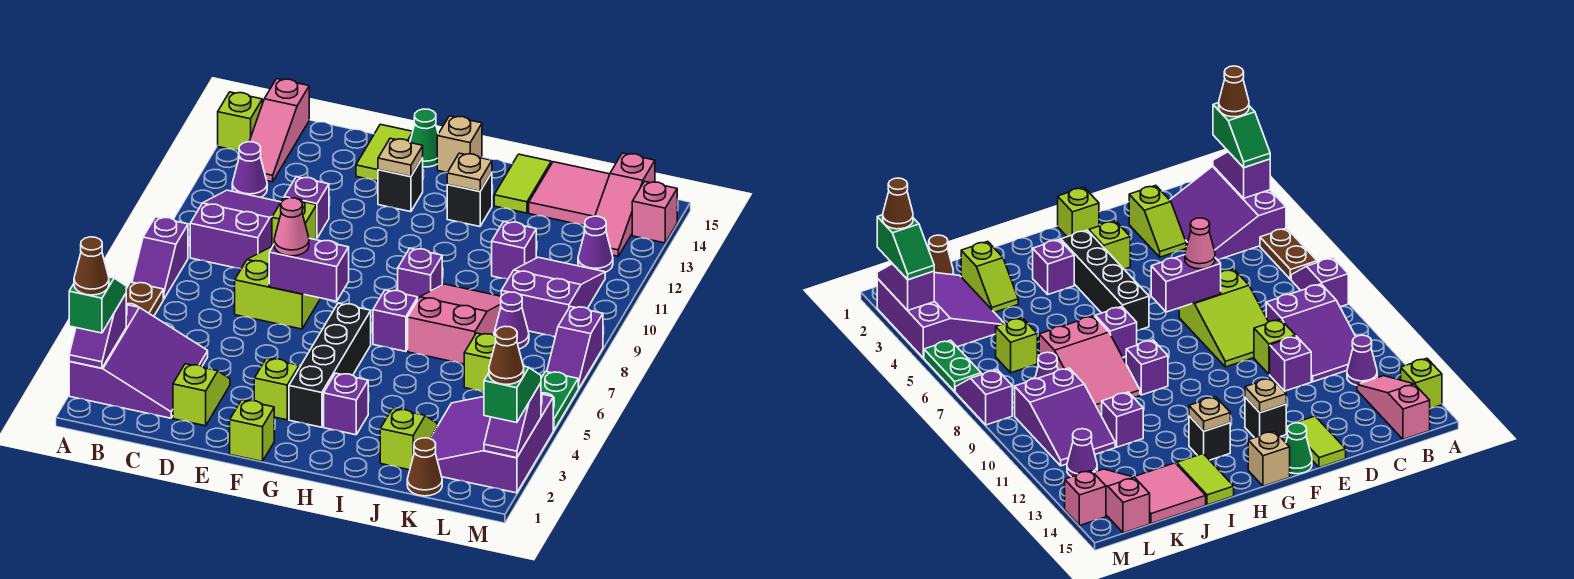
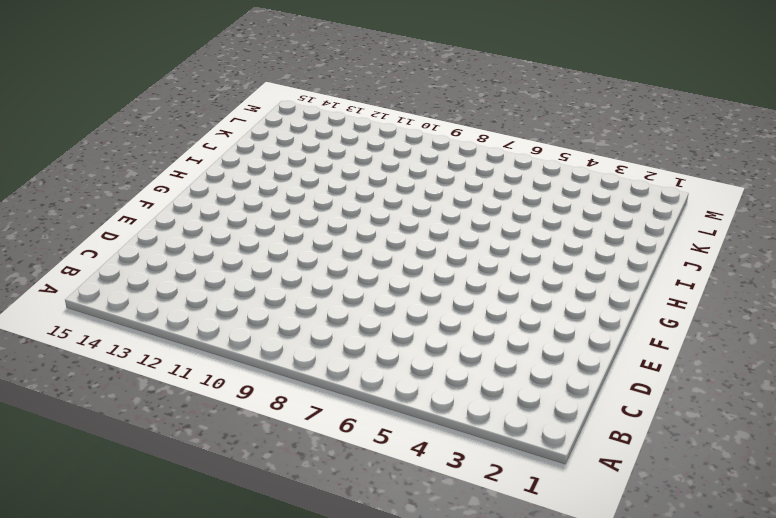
none -> purple 3x3 slope [69,305,208,418]
none -> brown 1x2 plate [126,282,163,316]
none -> purple 1x2 slope [132,217,188,299]
none -> lime 1x1 brick [218,92,262,151]

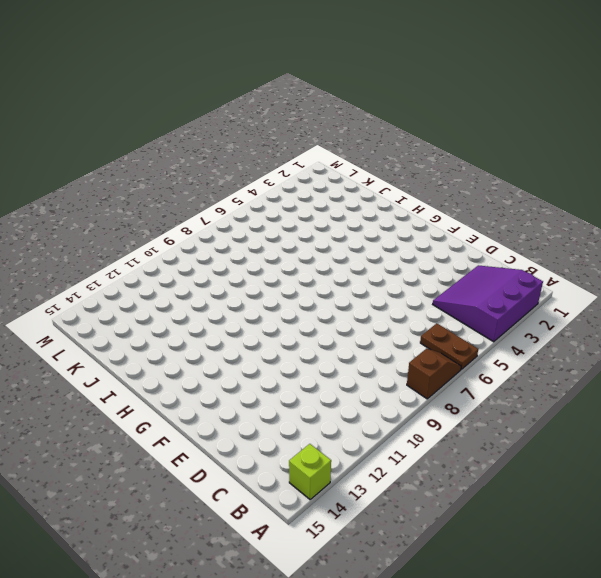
brown 1x2 plate [420,323,478,369] -> brown 1x2 plate turned to [126,282,163,316]
brown 1x2 slope [407,348,461,399] -> purple 1x2 slope [132,217,188,299]
none -> purple 2x3 slope [190,190,281,269]
none -> purple 1x1 cone [232,142,267,197]
none -> pink 1x3 slope [249,79,309,182]
none -> lime 1x2 slope [173,364,230,426]

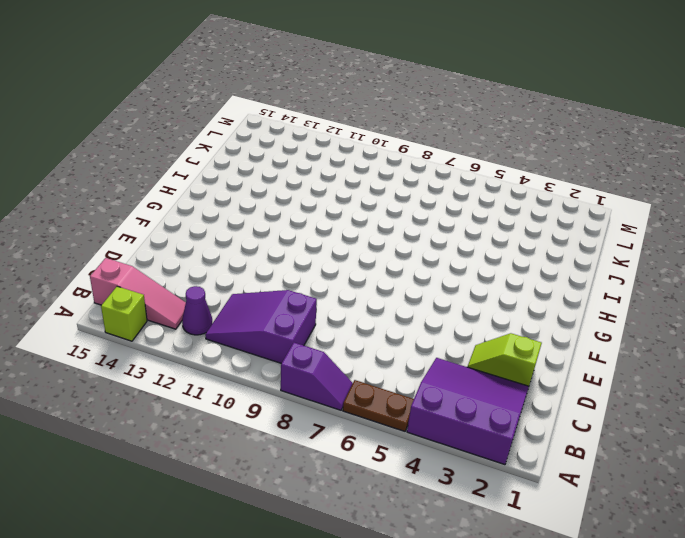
none -> lime 2x3 slope [235,247,320,329]
none -> lime 1x1 brick [272,198,317,247]
none -> purple 1x1 brick [284,177,329,238]
none -> lime 1x2 tile [356,124,413,181]

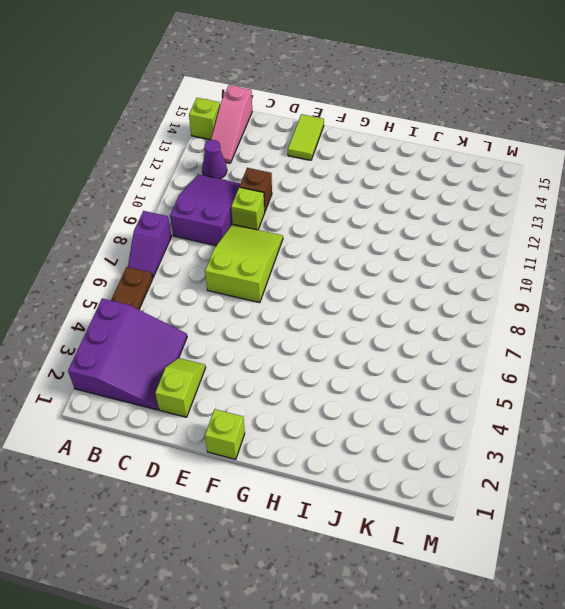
brown 1x1 brick [239,168,272,211] -> purple 1x1 brick [284,177,329,238]
none -> lime 1x1 brick [254,358,299,420]
none -> black 1x1 brick [378,158,423,212]
none -> green 1x1 cone [410,109,438,167]
none -> black 1x4 brick [289,303,371,427]

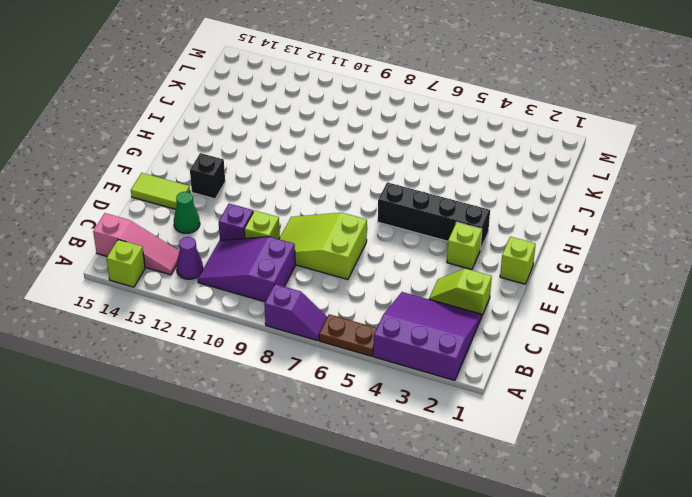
green 1x1 cone [174,192,200,233] -> green 1x1 cone moved to [410,109,438,167]
none -> tan 1x1 brick [437,116,482,173]
none -> purple 1x1 brick [324,373,368,435]
none -> purple 1x1 brick [373,290,418,352]
none -> purple 1x1 brick [398,248,442,299]

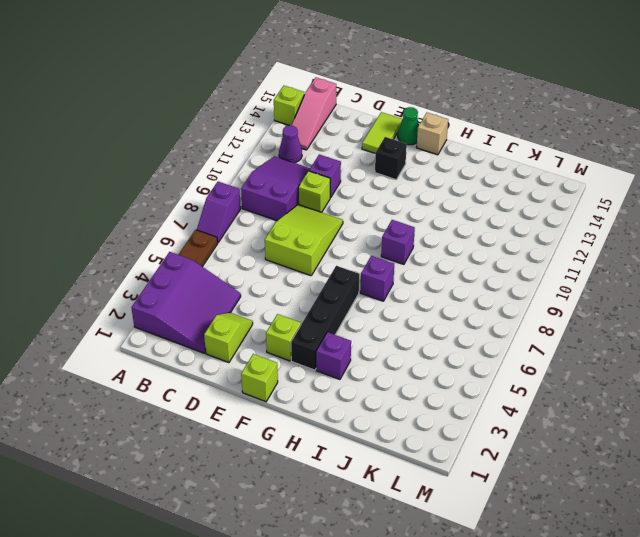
none -> black 1x1 brick [447,173,492,227]
none -> pink 2x3 slope [408,284,501,364]
none -> lime 1x2 tile [494,154,551,213]
none -> lime 1x2 slope [380,408,437,470]

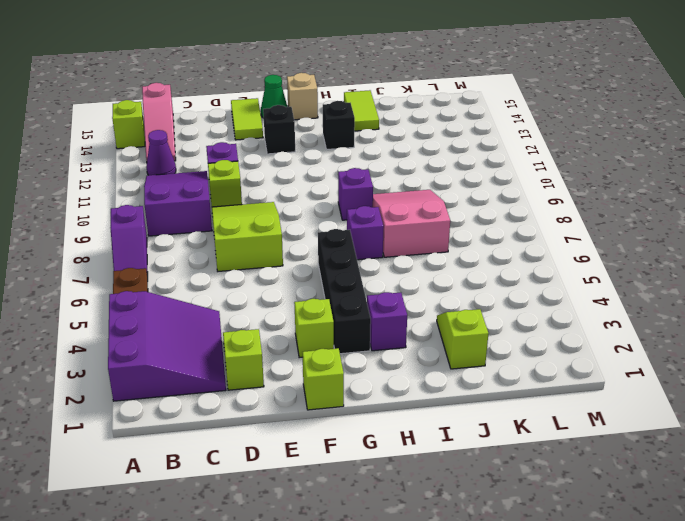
none -> purple 1x1 brick [492,221,536,279]
none -> pink 2x2 tile [529,162,610,226]
none -> brown 1x1 cone [407,438,442,496]
none -> purple 3x3 slope [430,394,553,493]

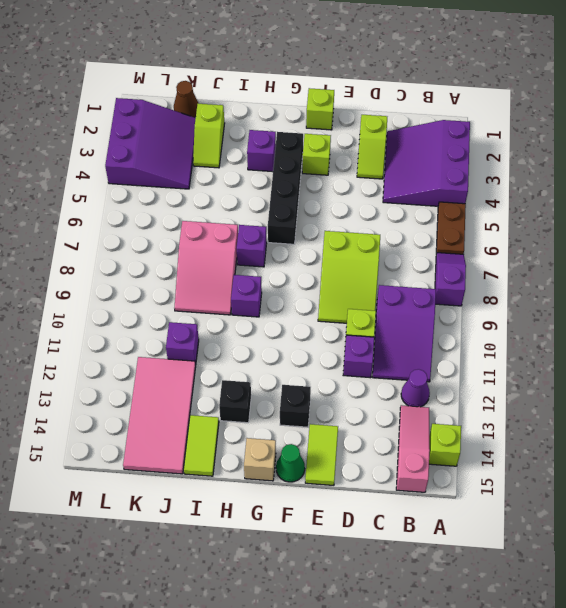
pink 2x4 tile [123,357,196,474] -> pink 2x2 tile [529,162,610,226]
none -> lime 1x1 brick [464,333,496,392]
none -> purple 1x1 cone [494,292,529,349]
none -> purple 2x3 slope [501,257,605,337]
none -> purple 1x1 cone [578,216,613,272]

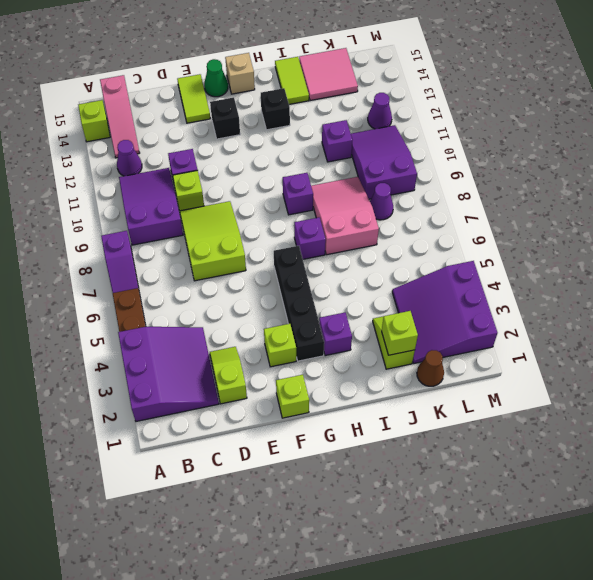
lime 1x1 brick [382,311,418,355] -> lime 1x1 brick moved to [464,333,496,392]
none -> pink 1x3 slope [595,153,655,256]
none -> green 1x2 plate [541,372,579,430]
none -> purple 1x2 slope [547,306,603,388]
none -> pink 1x1 brick [632,181,677,243]

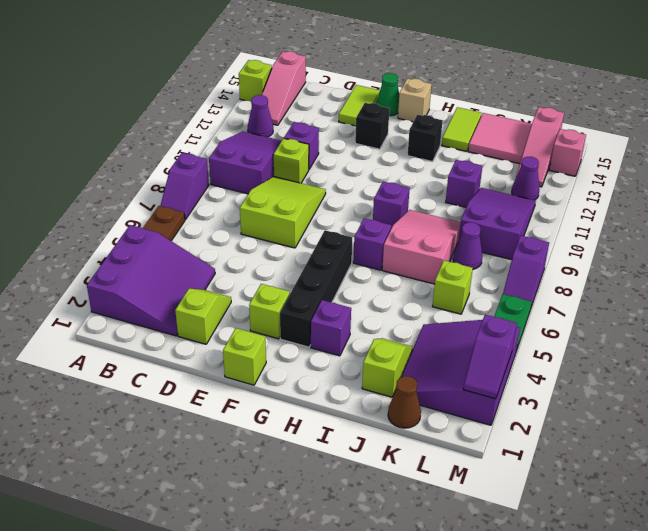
none -> purple 1x2 slope [69,294,126,368]
none -> purple 1x2 brick [269,238,349,301]
none -> tan 1x1 plate [378,138,423,177]
none -> tan 1x1 plate [447,153,492,191]

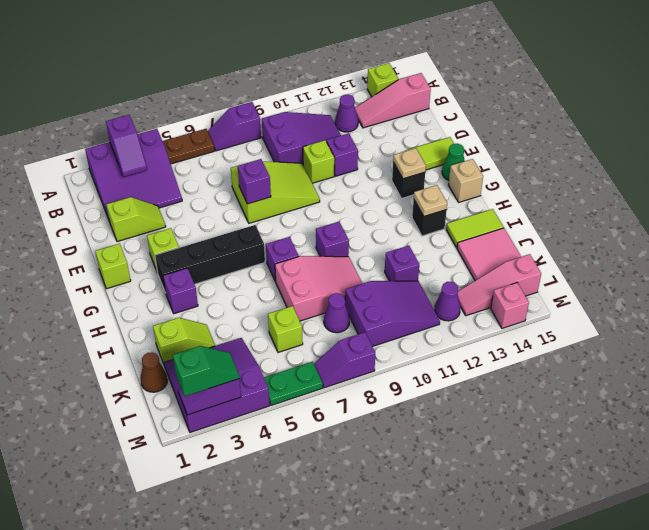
purple 1x2 slope [106,115,147,177] -> purple 1x2 slope turned to [69,294,126,368]
purple 1x1 brick [238,159,271,204] -> purple 1x2 brick [269,238,349,301]
none -> green 1x2 slope [69,277,126,333]
none -> pink 1x1 cone [274,198,309,256]
none -> brown 1x1 cone [74,237,109,295]
none -> brown 1x1 cone [489,326,524,384]

